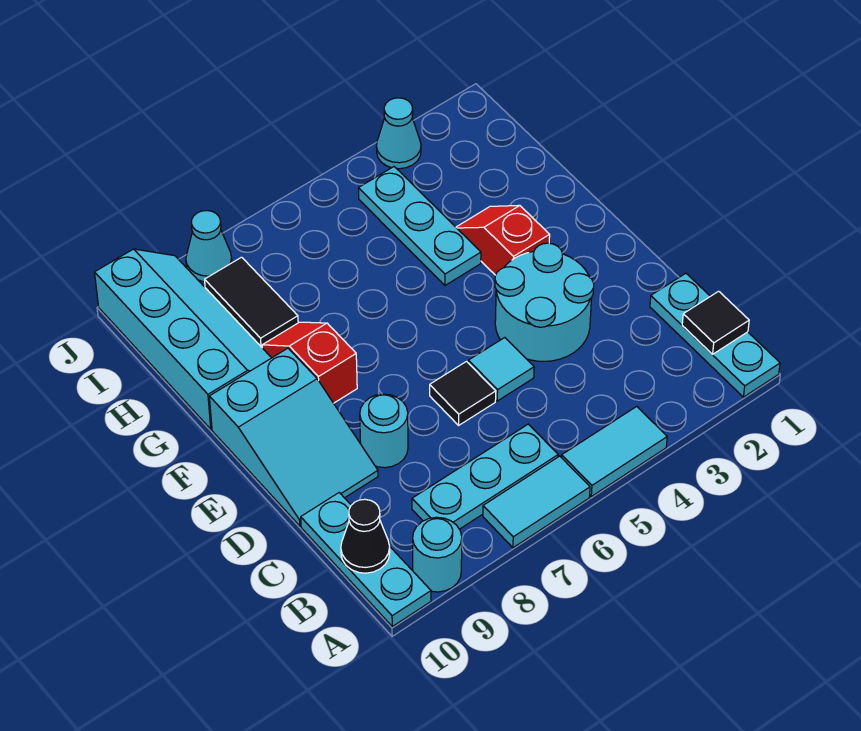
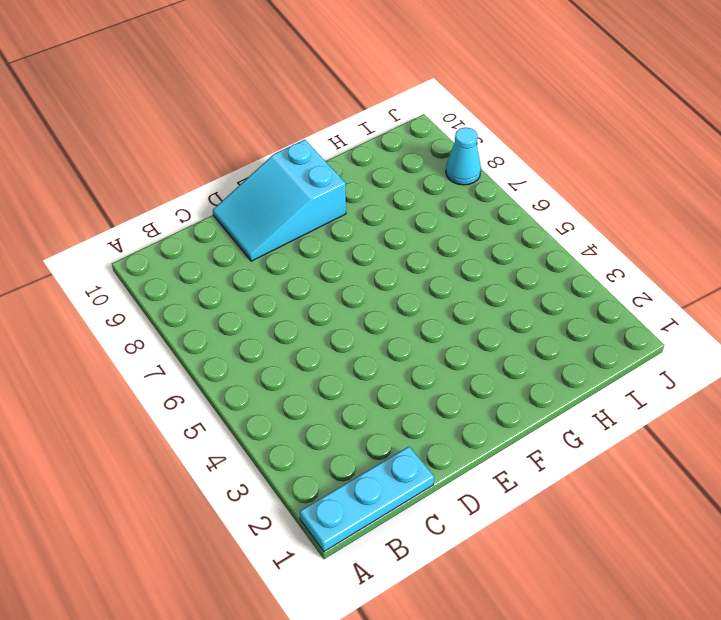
none -> cyan 1x2 tile [561,406,667,496]
none -> cyan 1x2 tile [483,456,590,548]
none -> cyan 1x1 round brick [413,517,462,592]

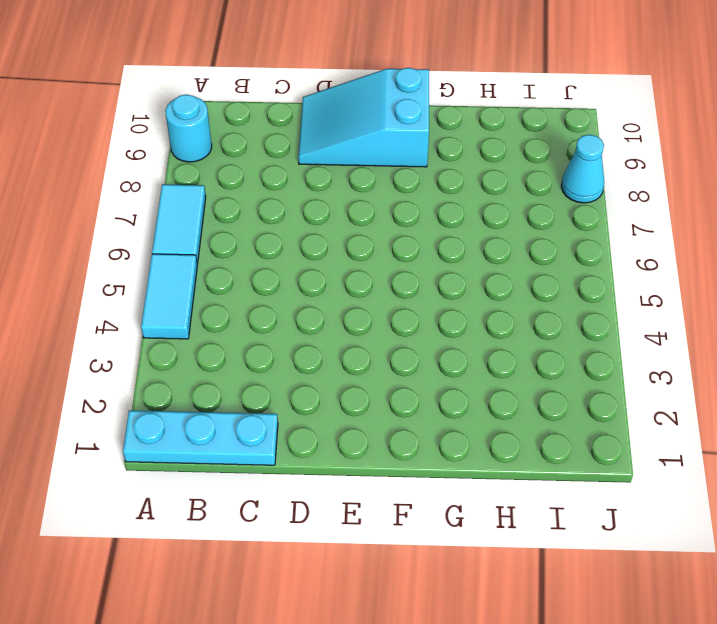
none -> cyan 1x3 plate [301,493,431,626]
none -> cyan 1x3 plate [412,424,558,529]
none -> cyan 2x2 round brick [495,243,594,361]

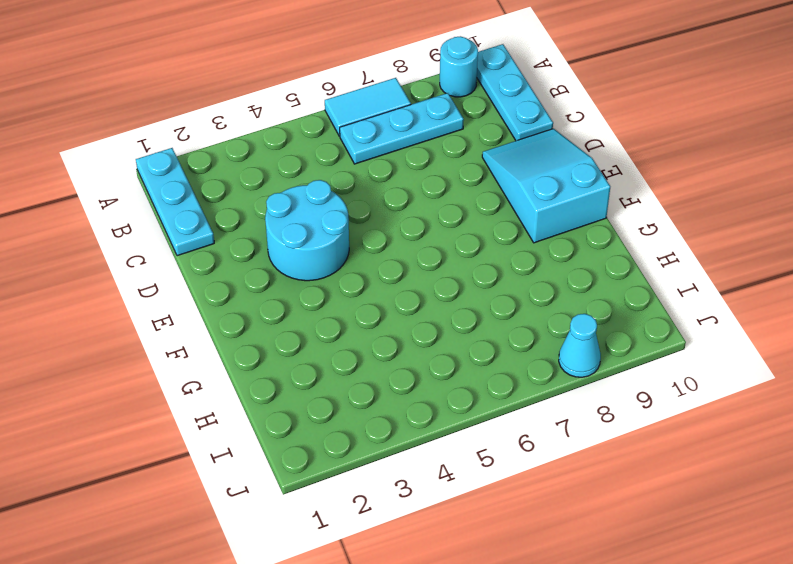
none -> cyan 1x2 tile [561,406,667,496]
none -> cyan 1x1 tile [468,338,534,401]
none -> black 1x1 tile [430,362,496,425]

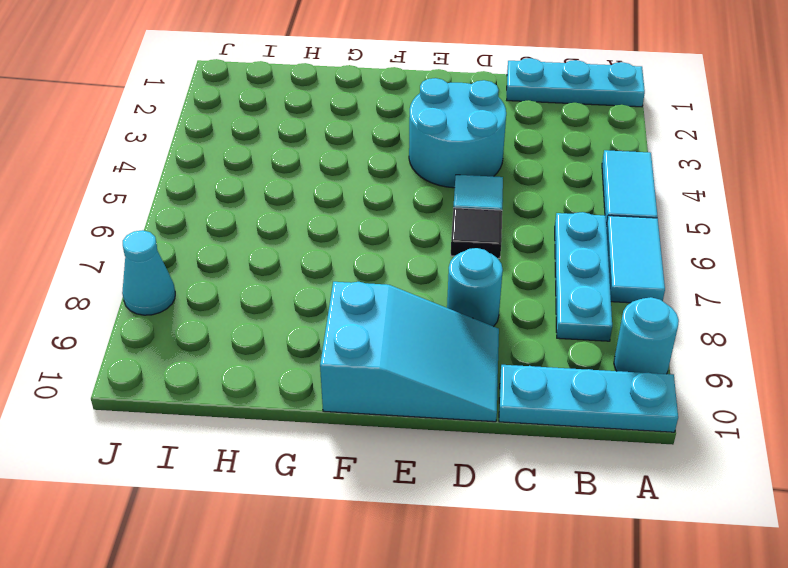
none -> red 1x2 slope [456,205,550,275]
none -> red 1x2 slope [262,322,357,403]
none -> cyan 1x3 plate [358,167,481,285]

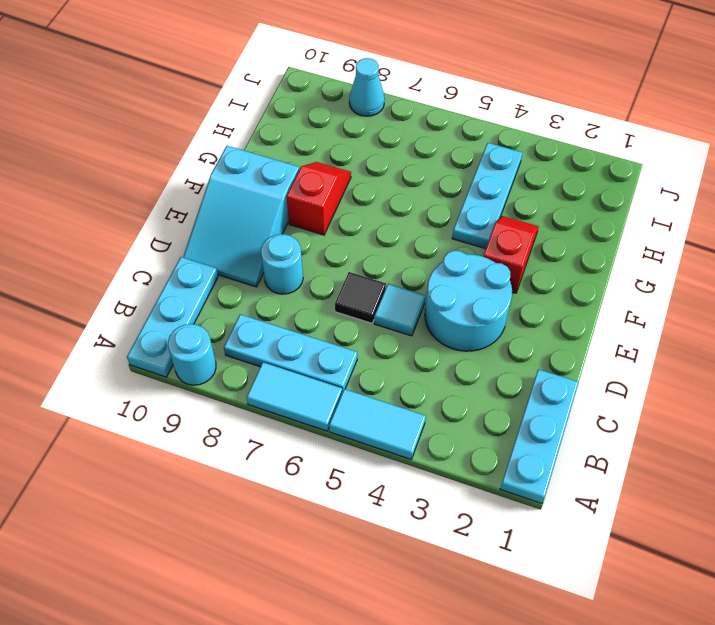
none -> cyan 2x4 slope [95,249,271,429]
none -> black 1x2 tile [205,257,298,347]
none -> cyan 1x1 cone [376,98,421,169]

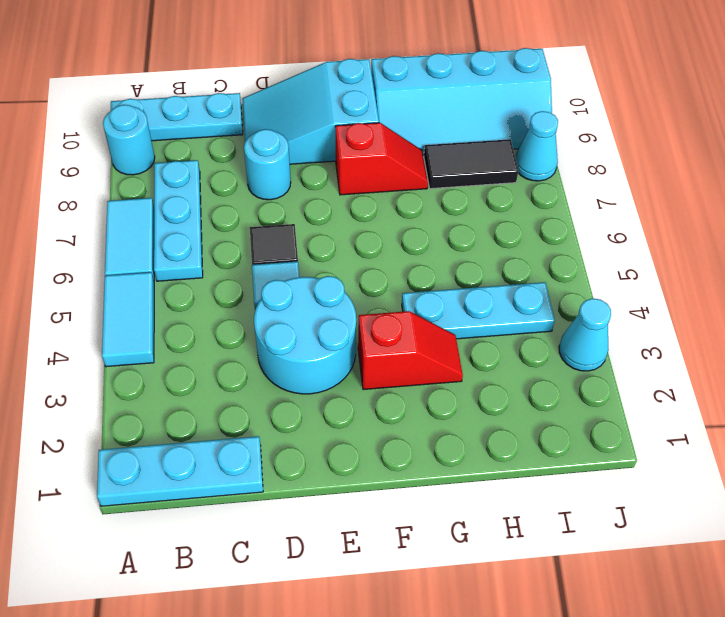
none -> black 1x1 tile [682,291,749,354]
none -> black 1x1 cone [341,499,390,573]

